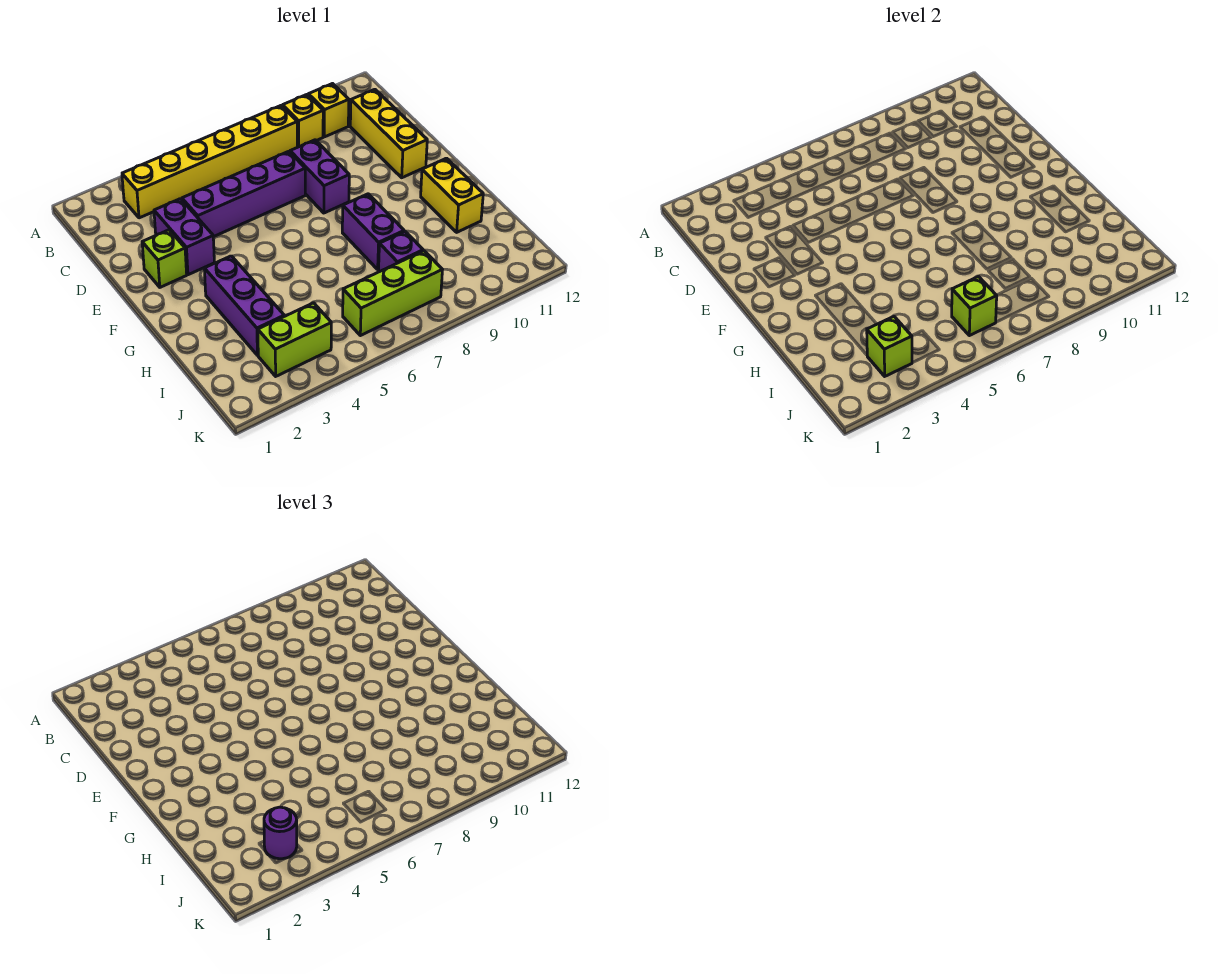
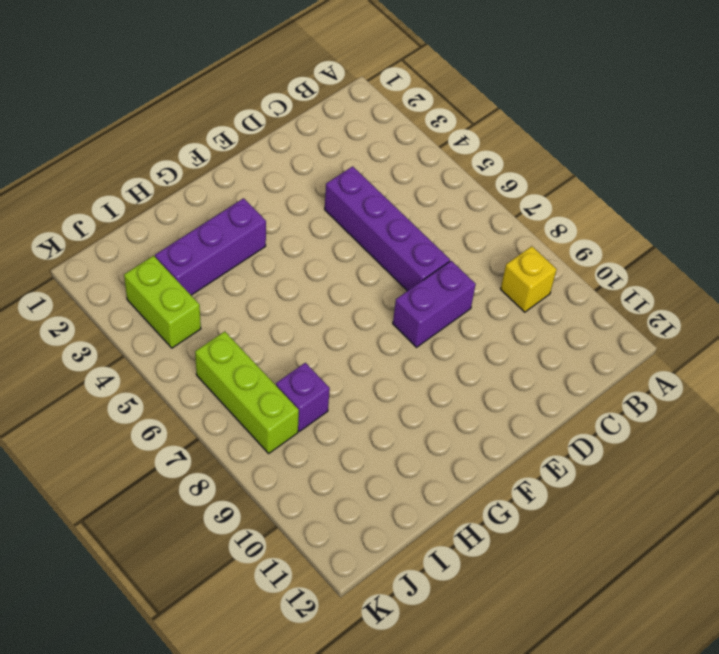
none -> yellow 1x6 brick [122,105,297,218]
none -> yellow 1x1 brick [308,84,349,137]
none -> yellow 1x3 brick [350,89,427,178]

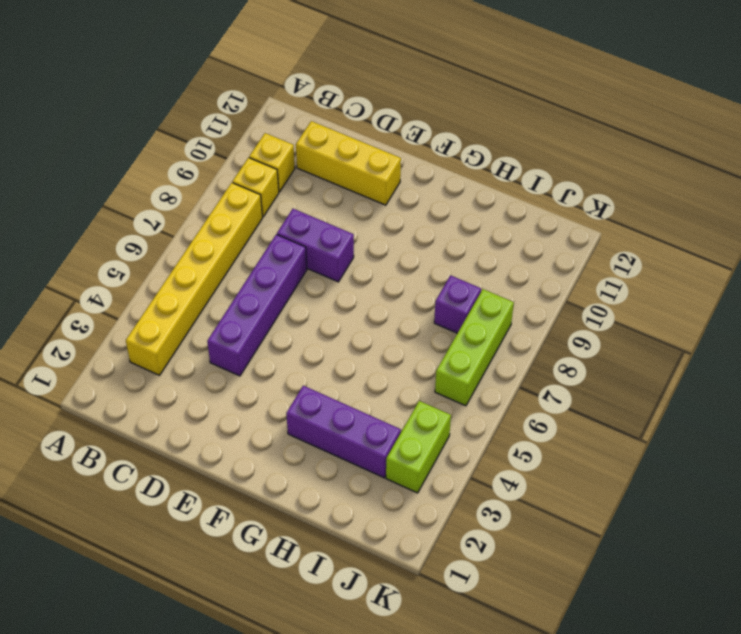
none -> purple 1x2 brick [154,199,214,275]
none -> lime 1x1 brick [142,230,187,287]
none -> purple 1x2 brick [342,194,404,269]

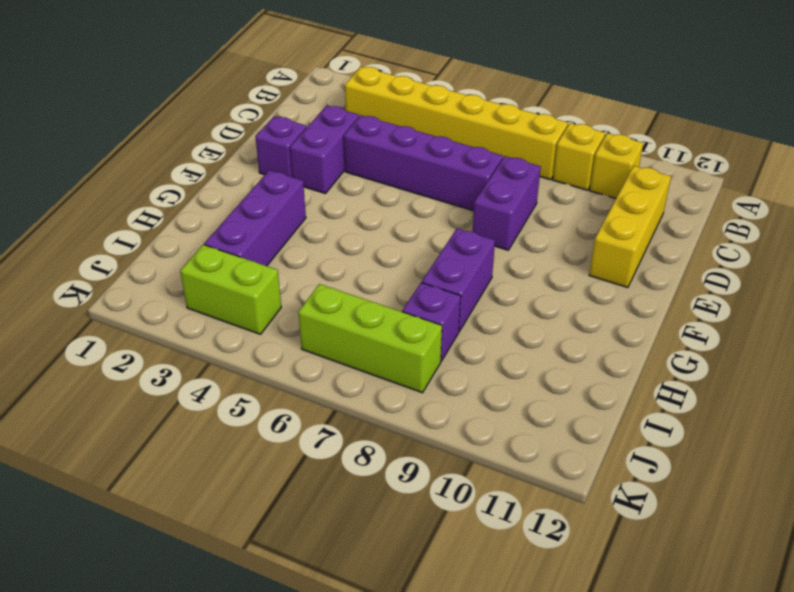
purple 1x1 brick [255,116,307,177] -> lime 1x1 brick [142,230,187,287]
none -> yellow 1x2 brick [421,158,483,232]
none -> lime 1x1 brick [867,317,912,376]
none -> lime 1x1 brick [952,277,997,336]

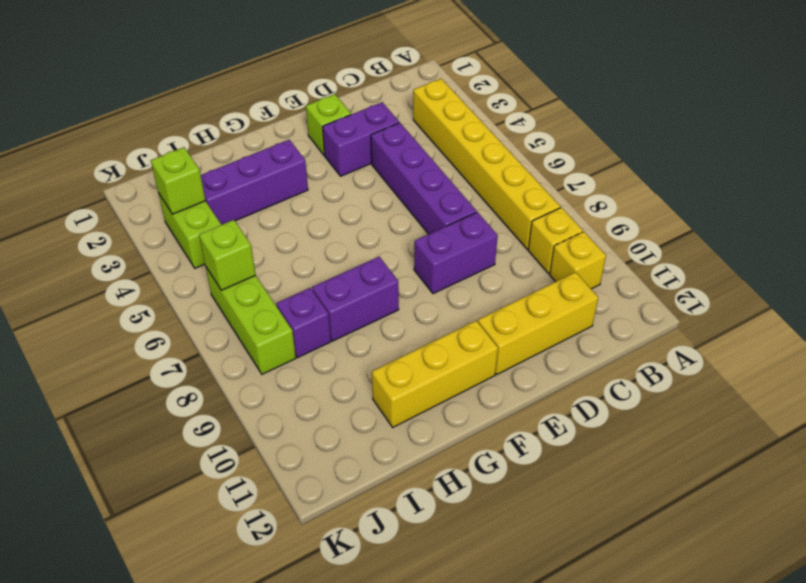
yellow 1x3 brick [372,321,498,427] -> yellow 1x2 brick [421,158,483,232]
none -> purple 1x1 round brick [264,807,297,859]

